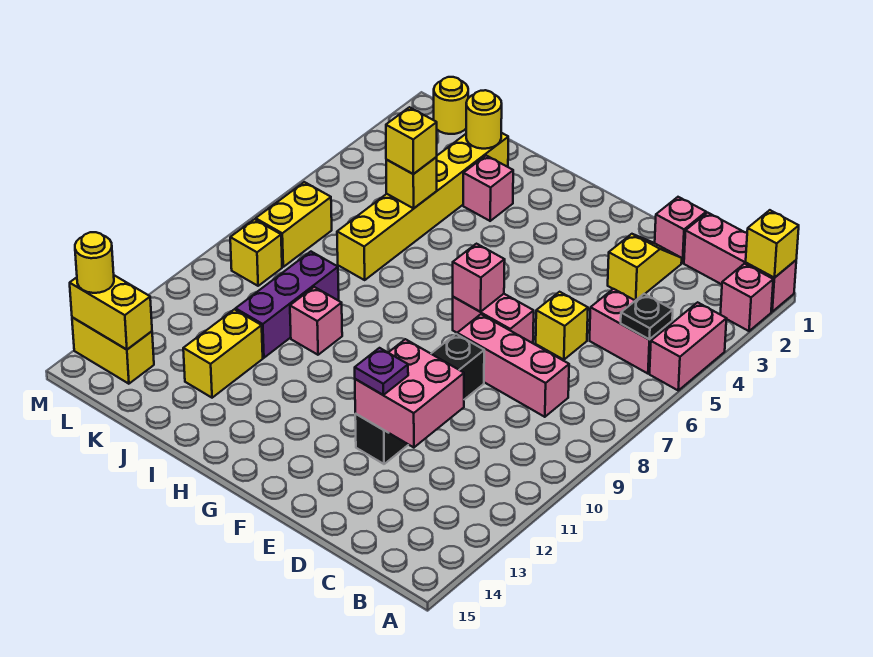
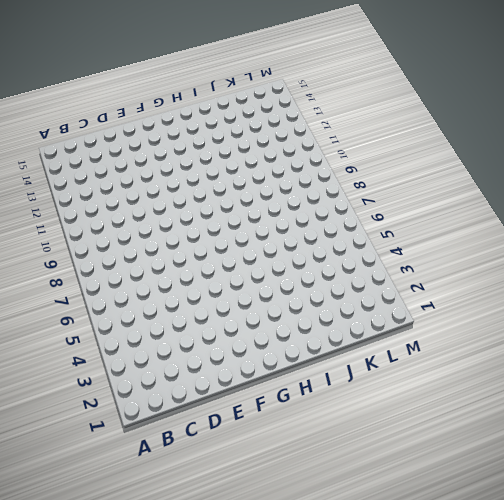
none -> pink 1x3 brick [684,213,796,312]
none -> pink 1x1 brick [720,264,773,331]
none -> pink 1x2 brick [650,302,727,390]

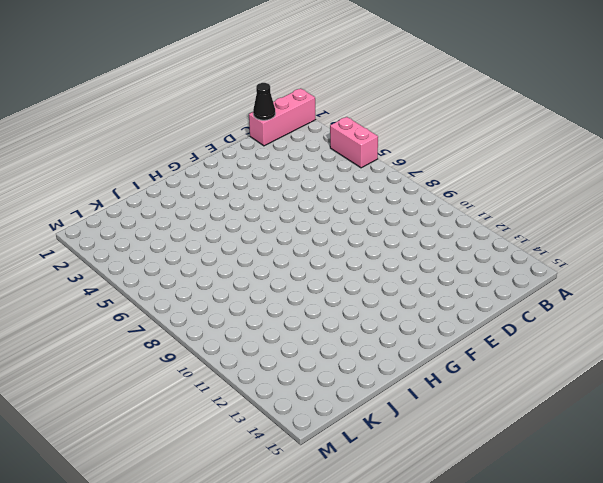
black 1x1 cone [253,83,275,120] -> none
none -> pink 1x1 brick [720,264,773,331]
none -> pink 1x2 brick [590,289,672,374]
none -> pink 1x3 brick [457,314,569,417]

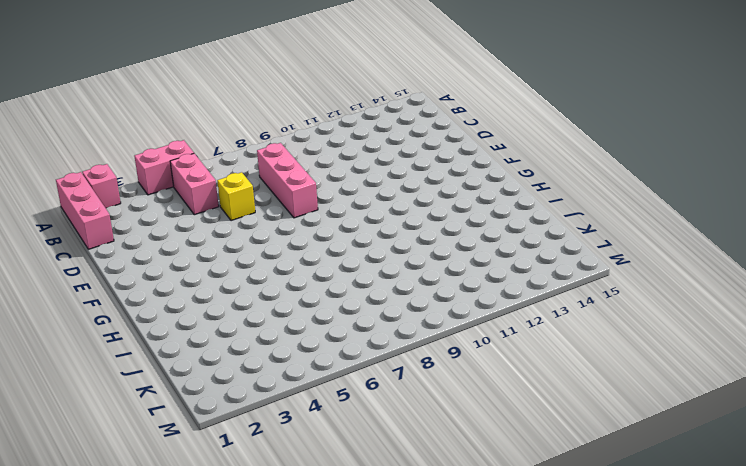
none -> pink 1x1 brick [655,197,706,263]
none -> yellow 1x2 slope [608,234,682,301]
none -> pink 1x2 brick [453,294,534,343]

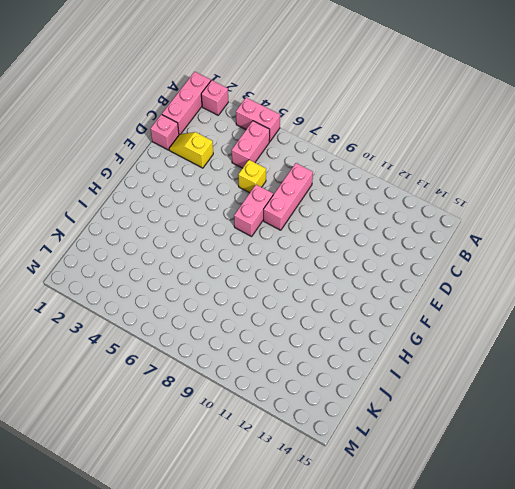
none -> black 1x4 brick [355,334,484,464]
none -> pink 1x1 brick [463,156,513,221]
none -> pink 1x1 brick [290,287,342,355]

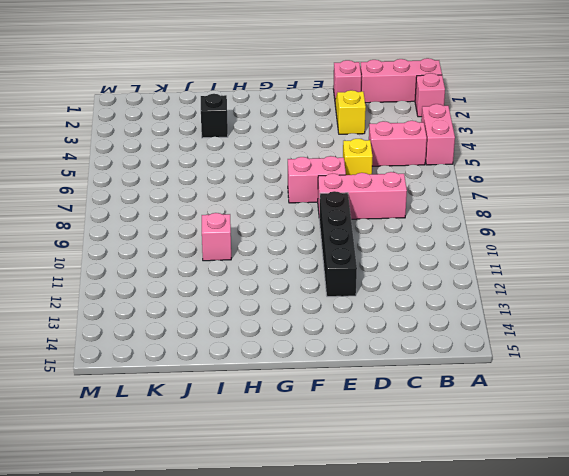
black 1x1 brick [201,94,228,138] -> pink 1x1 brick [463,156,513,221]
none -> yellow 1x6 brick [337,133,508,280]
none -> purple 1x3 brick [236,252,339,358]
none -> yellow 1x2 brick [183,309,263,398]

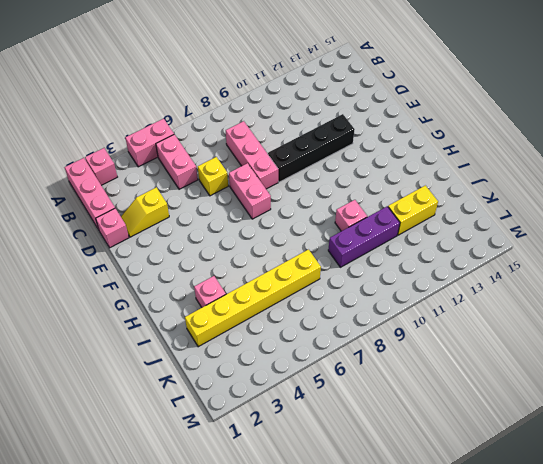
none -> yellow 1x1 round brick [434,77,468,134]
none -> yellow 1x2 brick [256,182,332,267]
none -> yellow 1x1 brick [230,219,282,286]

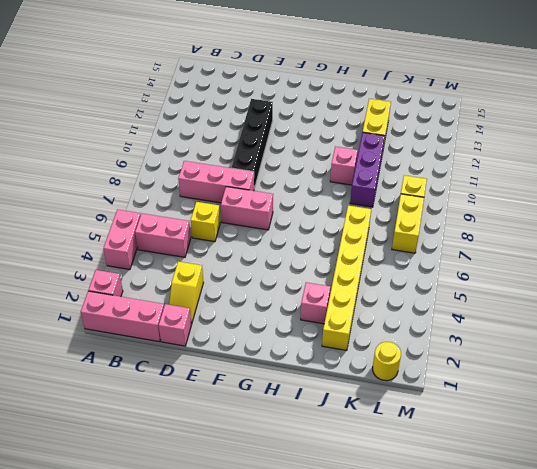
none -> yellow 1x2 brick [72,317,154,384]
none -> yellow 1x1 brick [746,210,799,278]
none -> black 1x1 plate [621,294,673,340]

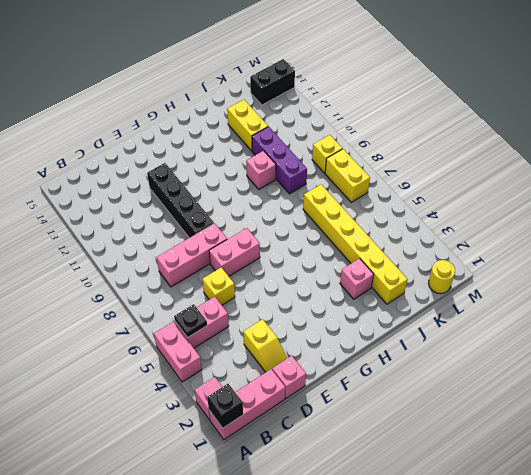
black 1x1 brick [207,384,243,428] -> yellow 1x1 brick [746,210,799,278]
black 1x2 brick [250,59,295,105] -> yellow 1x2 brick [72,317,154,384]
none -> pink 2x2 brick [355,339,464,447]
none -> pink 1x1 brick [453,244,505,312]
none -> yellow 1x1 round brick [466,90,502,149]

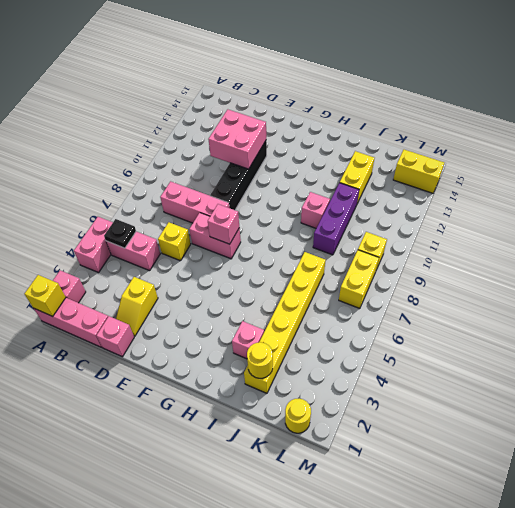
none -> yellow 1x1 brick [386,157,437,208]
none -> yellow 1x2 brick [70,275,152,350]
none -> purple 1x1 plate [355,348,408,395]

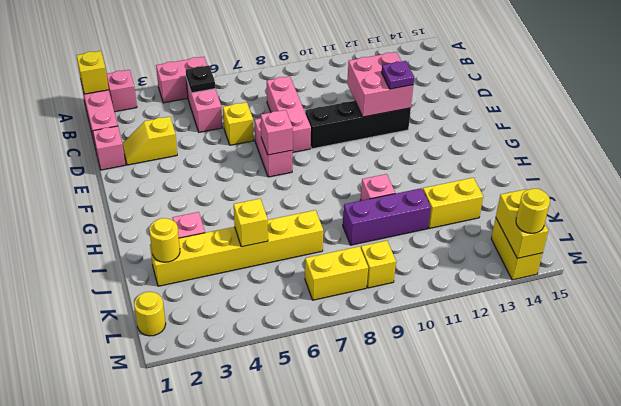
none -> yellow 1x1 brick [386,107,437,174]

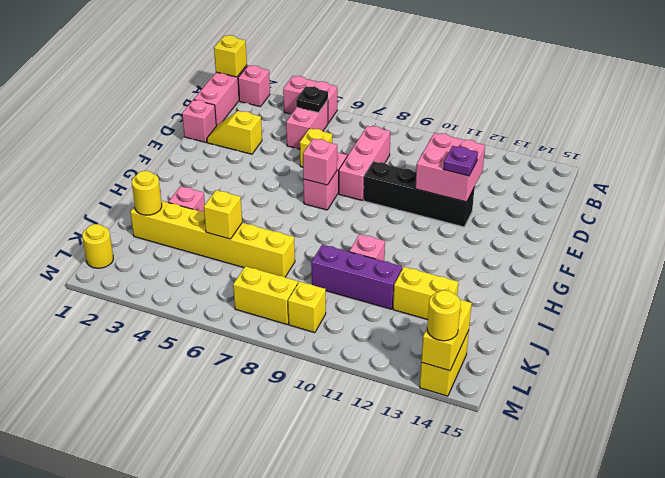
none -> yellow 1x1 brick [386,107,437,174]

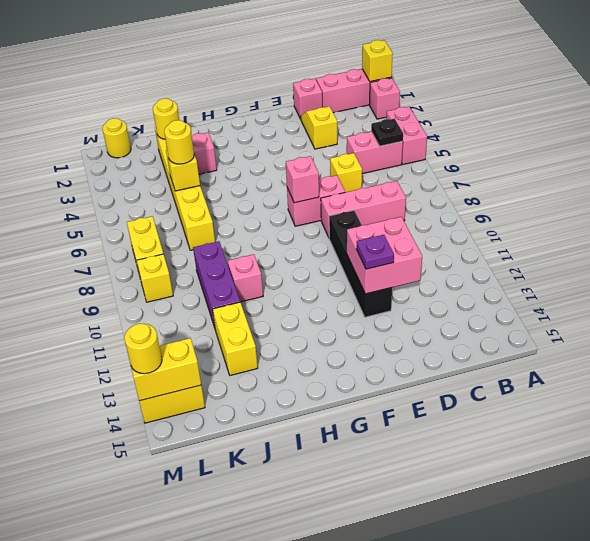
yellow 1x1 round brick [164,120,194,164] -> yellow 1x1 brick [386,107,437,174]

